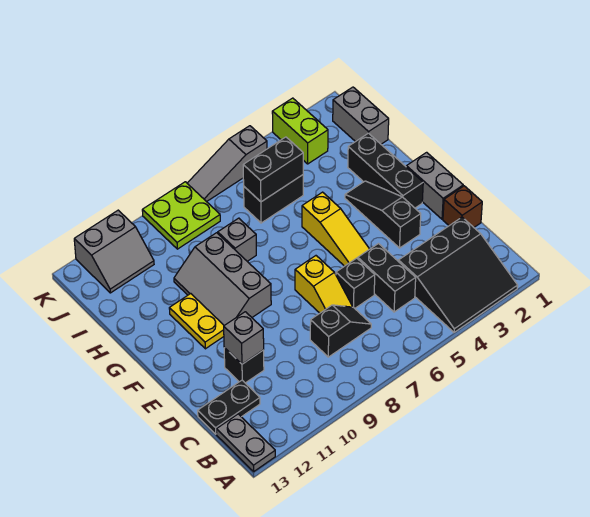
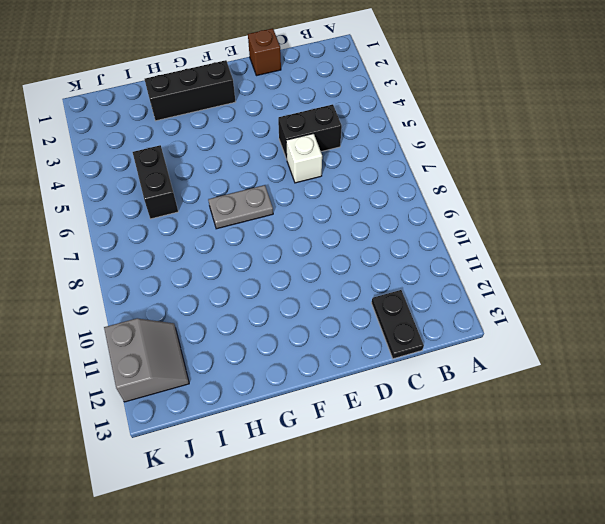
white 1x1 brick [286,134,322,183] -> black 1x1 brick [336,258,375,308]
grey 1x2 plate [208,185,273,229] -> grey 1x2 plate moved to [216,414,275,471]
none -> black 3x3 slope [399,217,518,332]
none -> black 1x2 slope [310,305,371,357]
none -> yellow 1x2 slope [295,256,352,313]

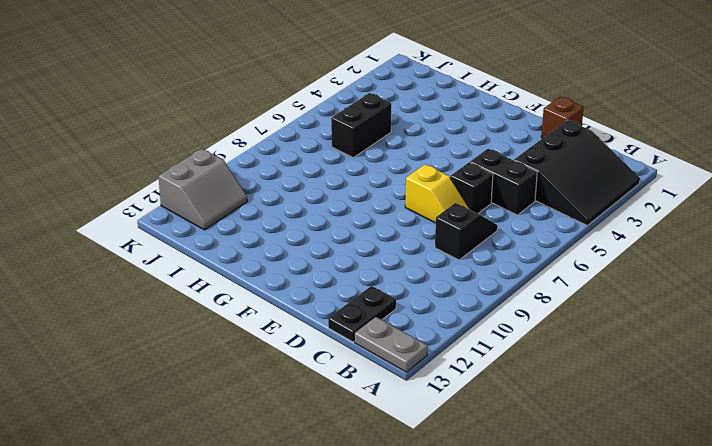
none -> black 1x1 brick [224,348,264,383]
none -> grey 1x2 brick [406,152,463,219]
none -> black 1x3 slope [345,181,421,248]

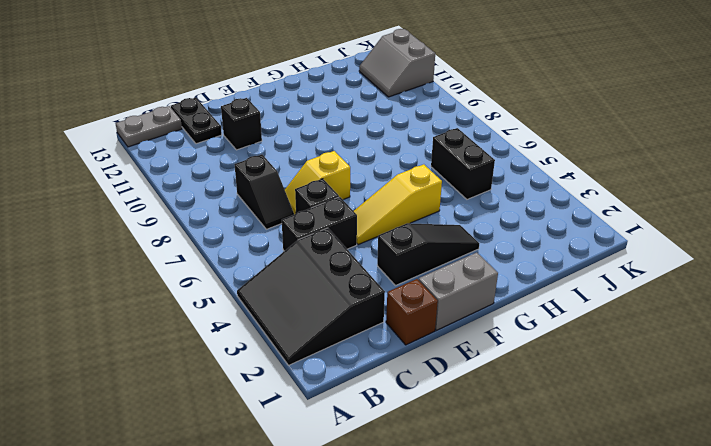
none -> black 1x3 brick [348,133,423,208]
none -> grey 2x3 slope [174,233,271,325]
none -> yellow 1x2 plate [169,294,224,349]

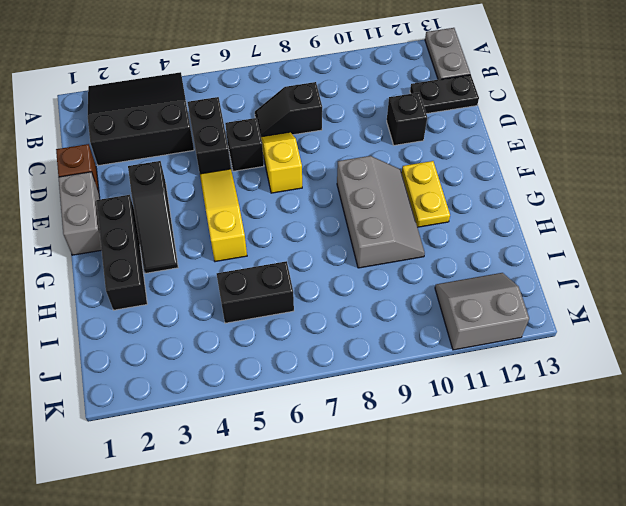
none -> grey 1x1 brick [218,218,256,261]
none -> grey 1x2 brick [333,87,389,144]
none -> lime 1x2 brick [272,98,328,164]

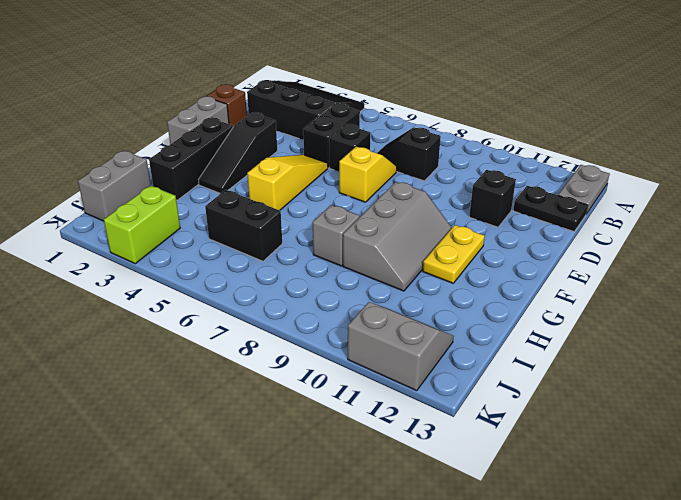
none -> lime 2x2 plate [142,182,220,249]
none -> grey 1x3 slope [187,126,267,202]
none -> grey 1x1 brick [224,312,264,364]

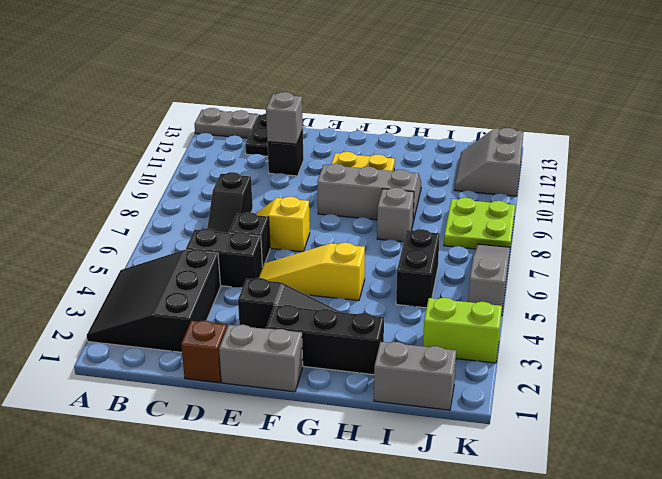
none -> black 1x2 brick [243,137,303,202]

